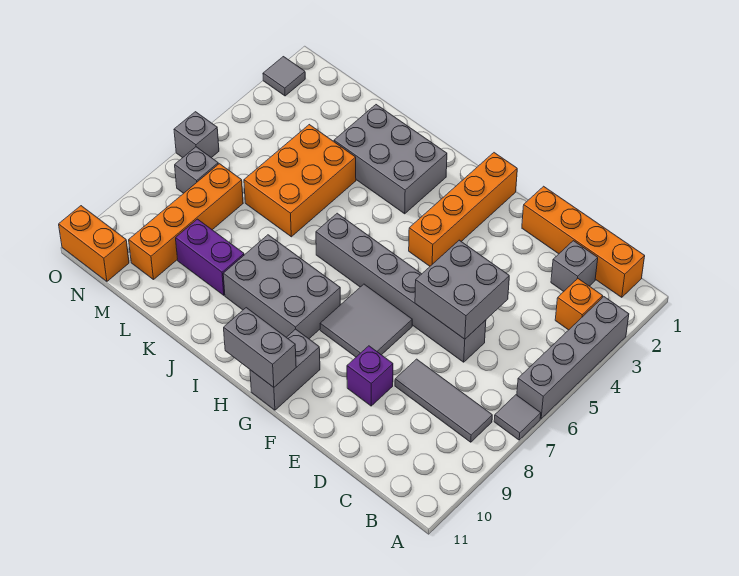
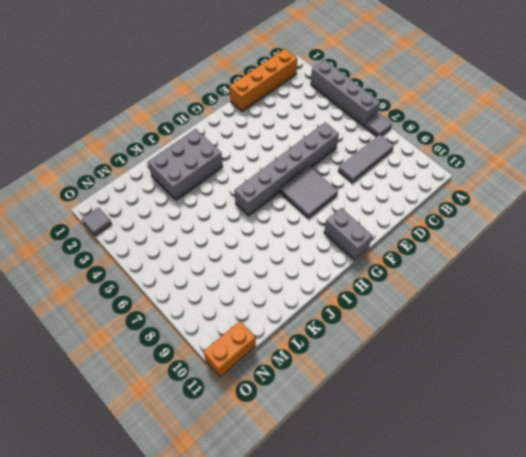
none -> orange 1x1 brick [555,279,603,330]
none -> grey 1x1 brick [551,241,598,291]
none -> purple 1x1 brick [347,346,393,406]

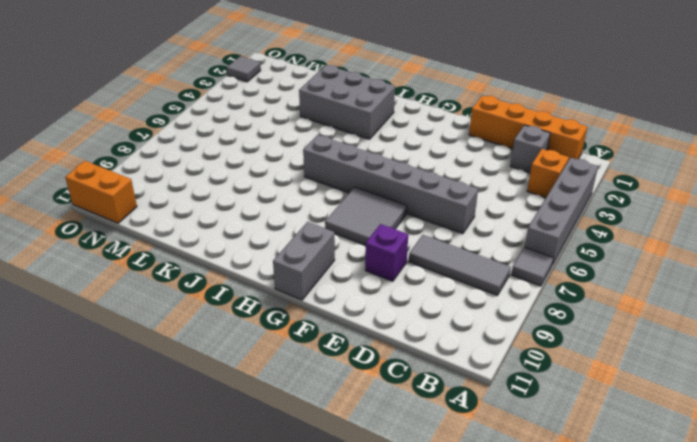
none -> orange 1x4 brick [409,153,517,266]
none -> grey 2x3 brick [223,235,340,339]
none -> orange 2x3 brick [244,125,356,237]

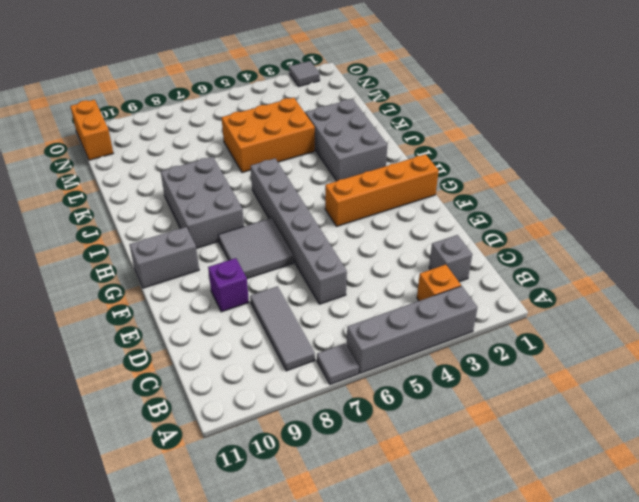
none -> orange 1x4 brick [522,186,645,297]
none -> purple 1x2 brick [176,219,244,295]
none -> orange 1x4 brick [129,164,243,280]

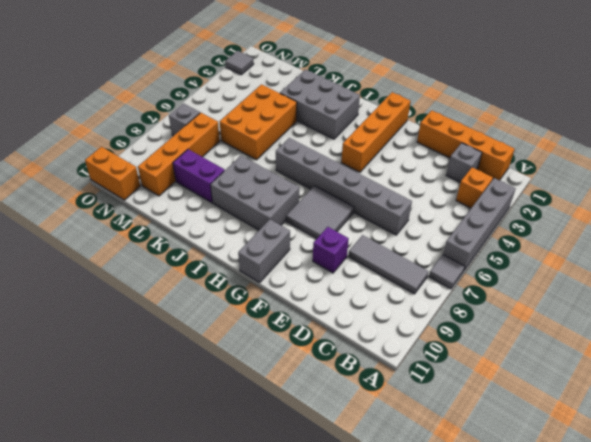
none -> grey 1x1 brick [174,112,219,158]
none -> grey 2x2 brick [415,240,509,339]
none -> grey 1x2 brick [224,308,296,387]

